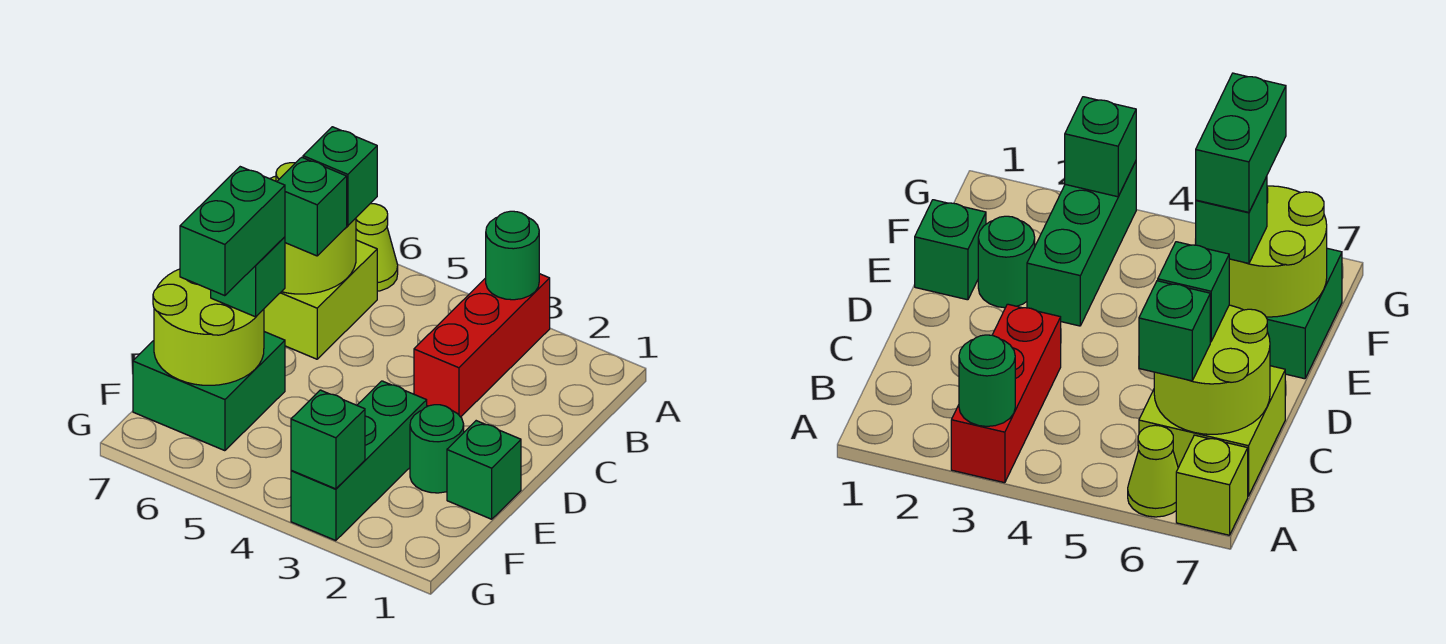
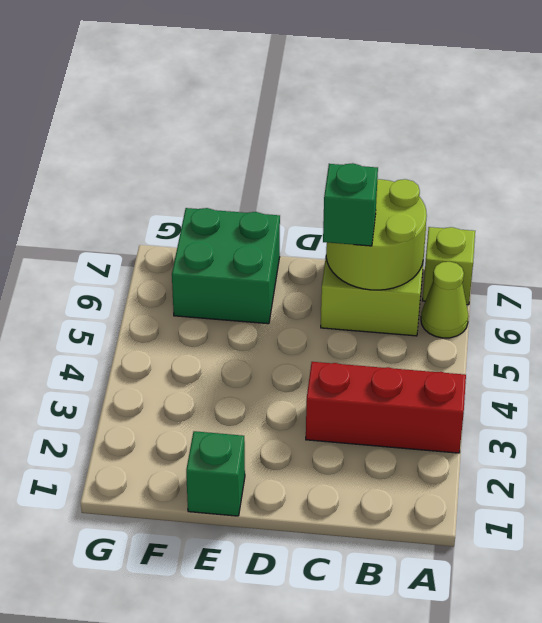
none -> green 1x1 round brick [410,405,464,493]
none -> green 1x3 brick [291,381,427,541]
none -> green 1x1 round brick [486,211,539,300]

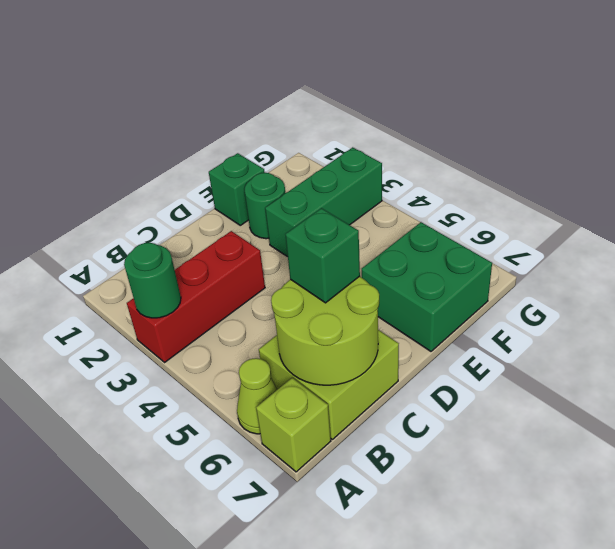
none -> lime 2x2 round brick [153,269,264,385]
none -> green 1x1 brick [291,390,365,489]
none -> green 1x1 brick [303,127,377,225]

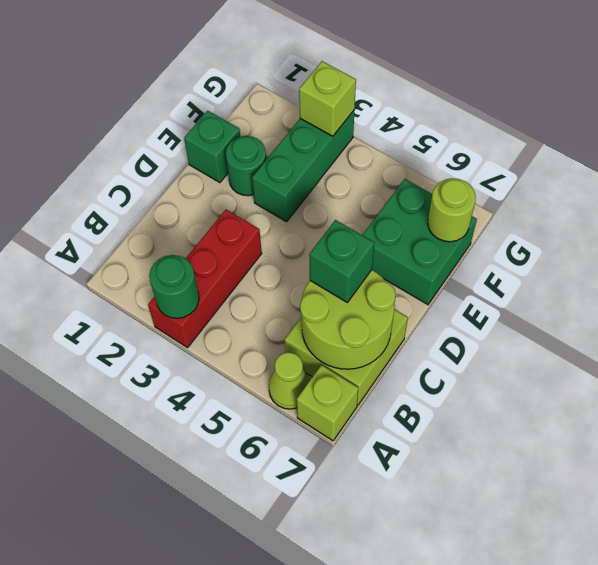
lime 1x1 round brick [428,178,476,242] -> lime 2x2 round brick [153,269,264,385]
lime 1x1 brick [299,61,356,136] -> green 1x1 brick [291,390,365,489]
none -> green 1x1 brick [303,127,377,225]
none -> green 1x1 brick [211,237,285,317]
none -> green 1x2 brick [180,167,285,296]

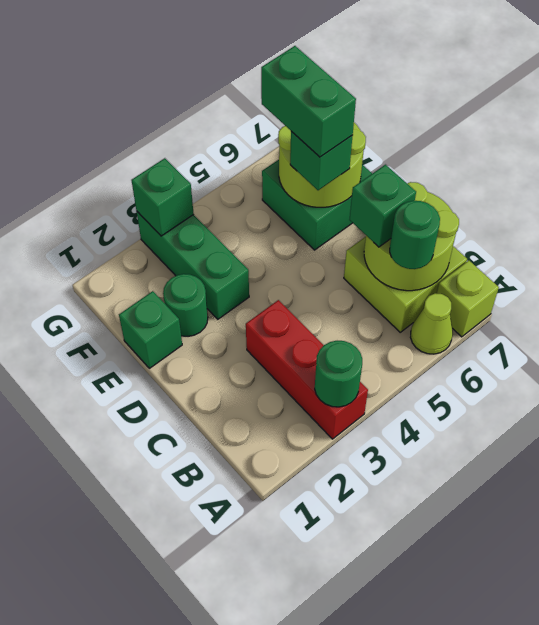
green 1x1 round brick [390,201,440,269] -> green 1x1 brick [303,127,377,225]

